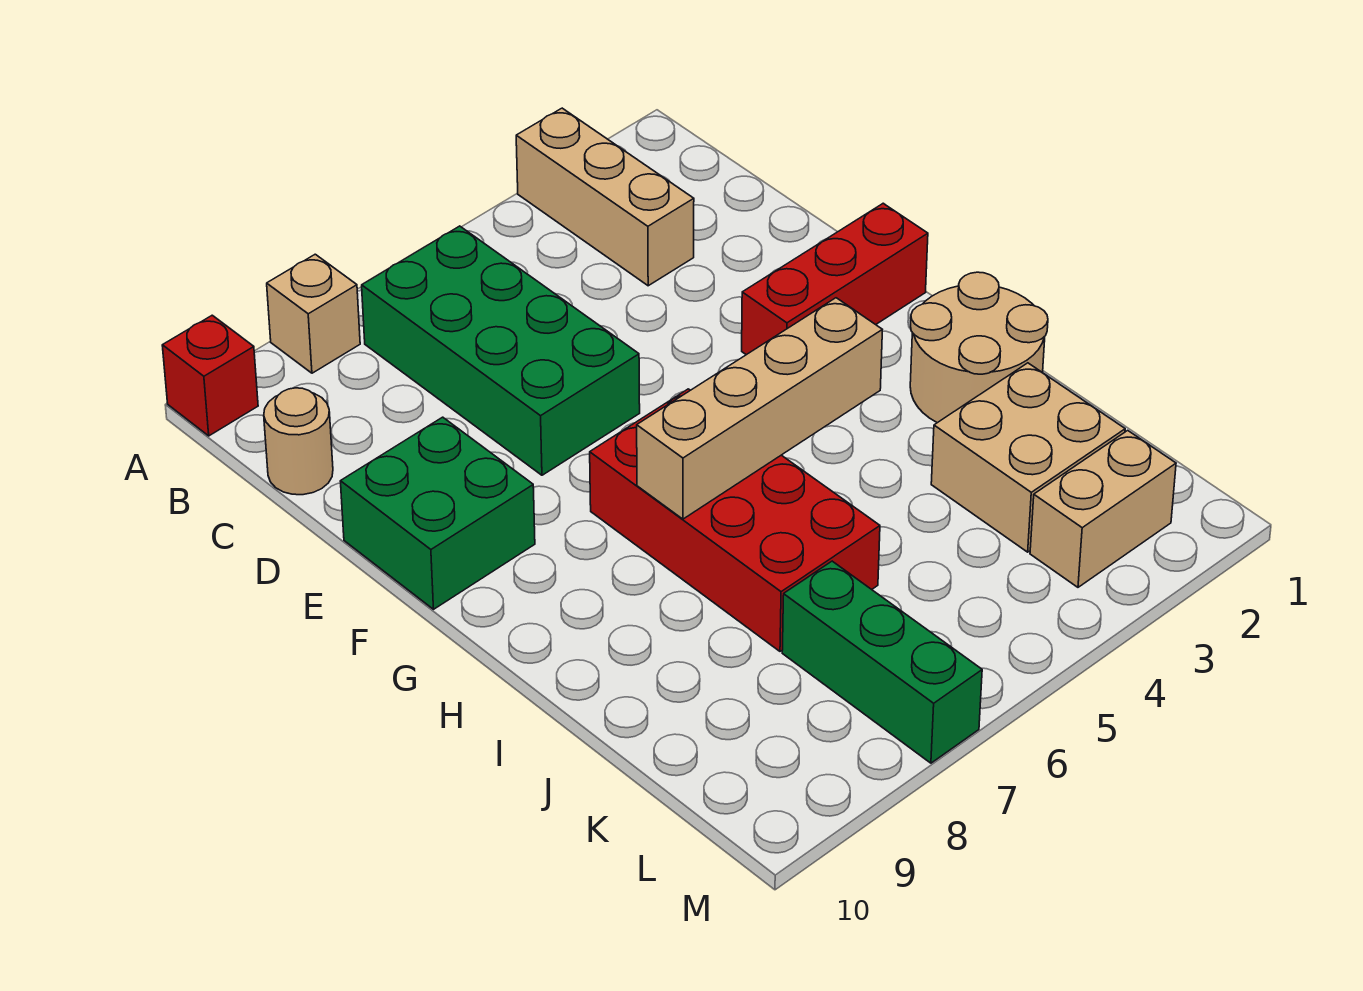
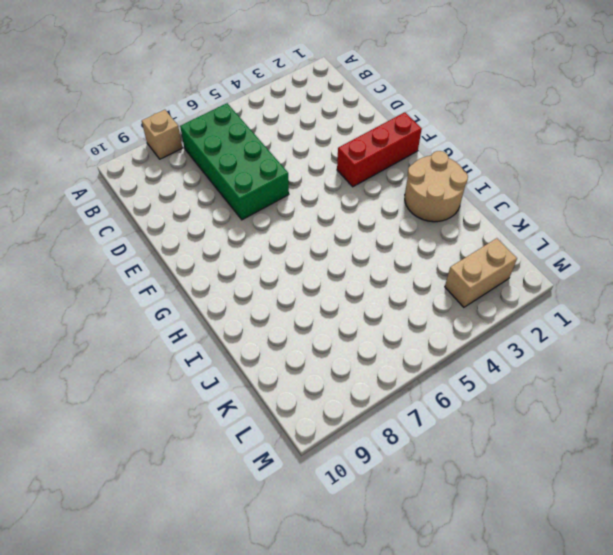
none -> tan 1x3 brick [516,108,694,286]
none -> red 1x1 brick [162,315,258,436]
none -> tan 1x1 round brick [264,388,333,495]

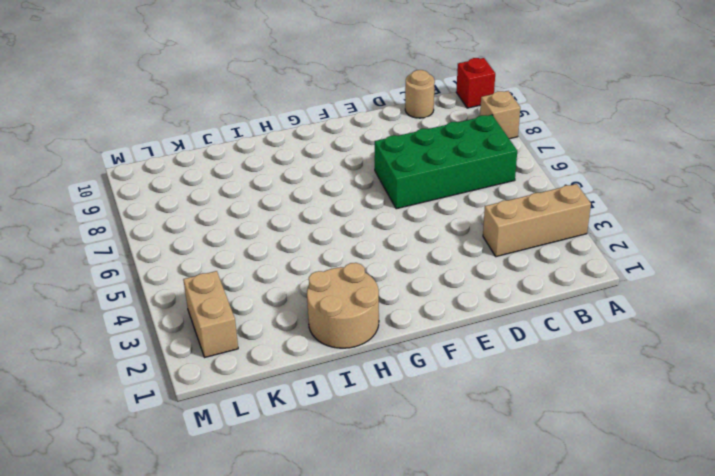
none -> green 2x2 brick [340,417,535,609]
none -> red 1x3 brick [742,203,928,355]
none -> red 2x4 brick [590,389,880,651]

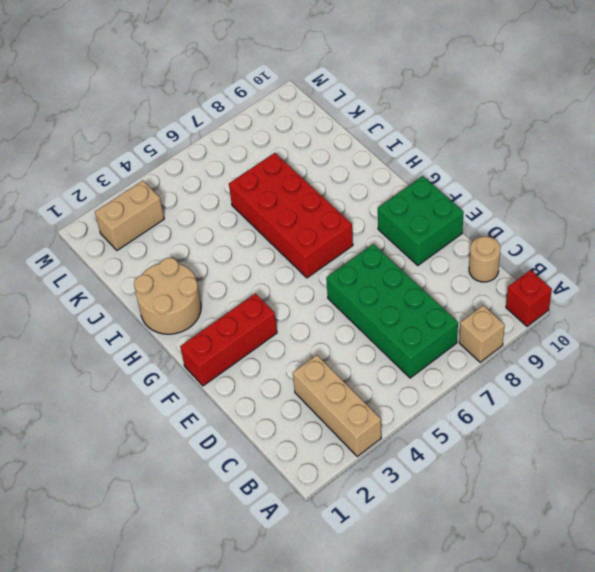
none -> tan 2x2 brick [931,363,1125,552]
none -> green 1x3 brick [782,561,982,763]
none -> tan 1x4 brick [637,298,882,519]

